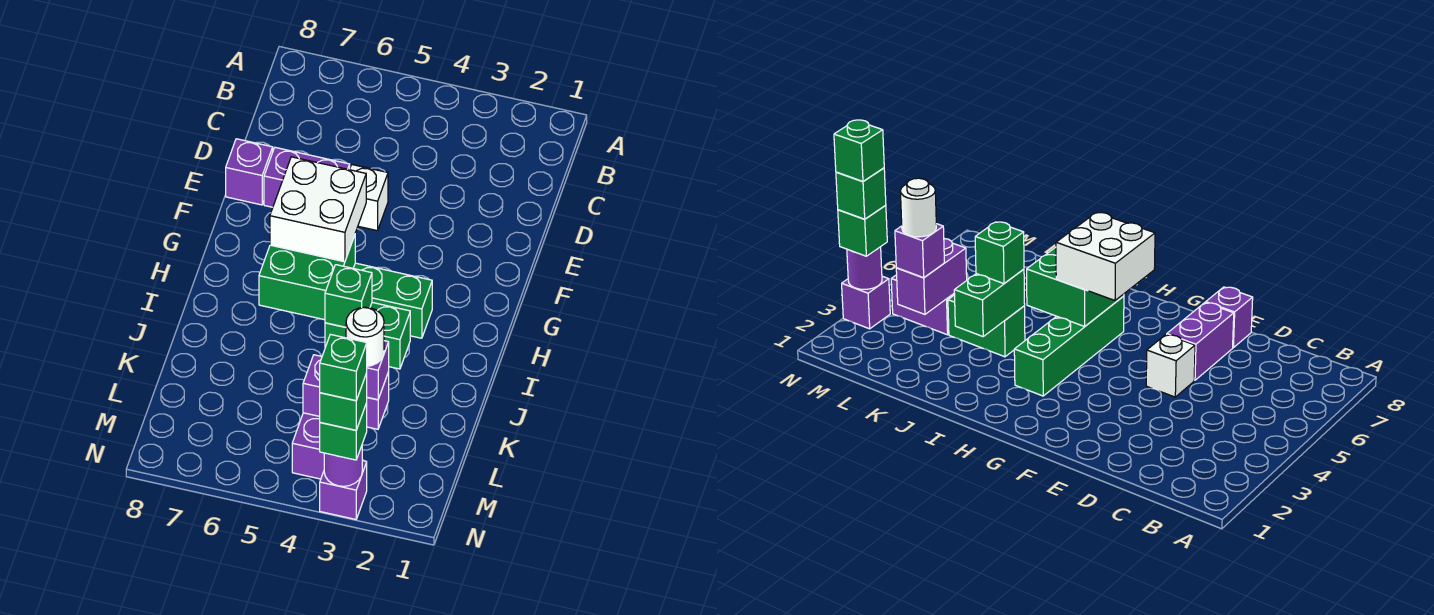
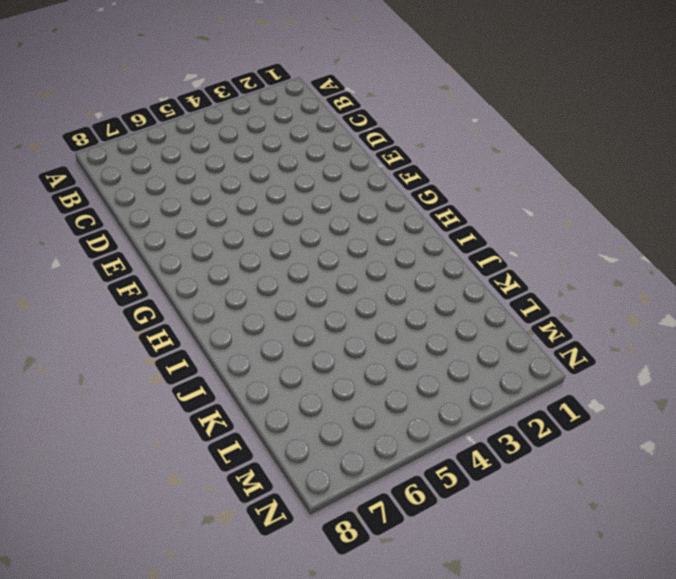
none -> white 1x1 brick [350,165,388,231]
none -> purple 1x2 brick [264,147,350,207]
none -> purple 1x1 brick [226,139,273,205]

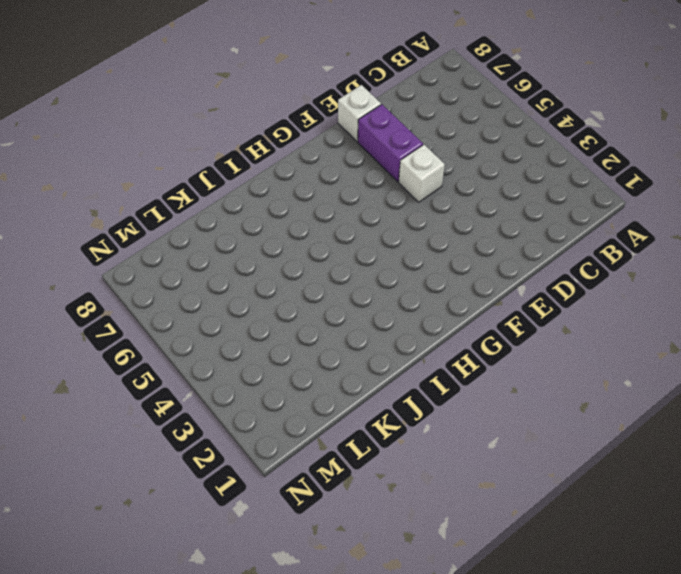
white 1x1 brick [338,85,381,141] -> purple 1x1 brick [226,139,273,205]
none -> green 1x4 brick [353,263,432,338]
none -> green 1x2 brick [948,295,1025,357]
none -> purple 1x2 brick [292,413,324,479]

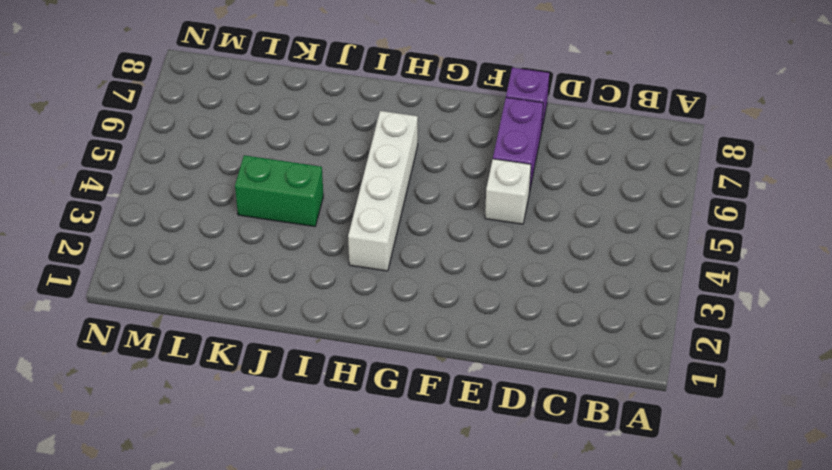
white 1x4 brick [348,111,418,271] -> green 1x4 brick [353,263,432,338]
none -> purple 1x2 brick [292,413,324,479]
none -> purple 1x1 brick [320,461,367,519]
none -> green 2x2 brick [259,235,355,320]

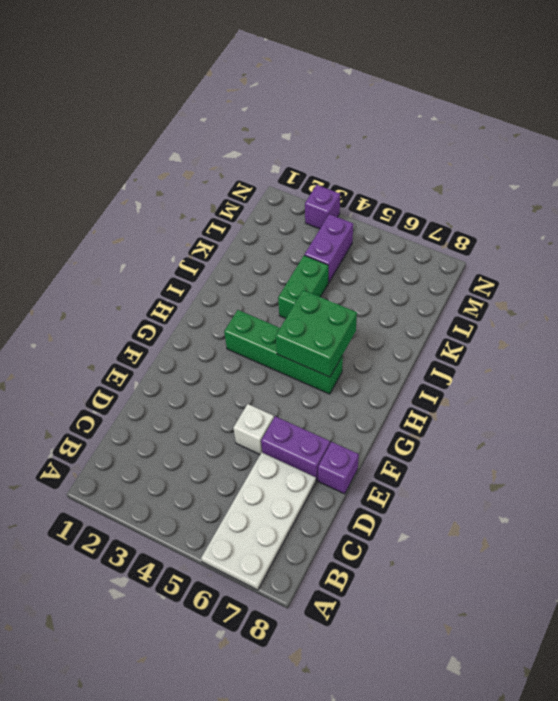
white 2x4 plate [201,452,316,590] -> none
none -> green 1x2 brick [325,302,410,369]
none -> purple 1x2 brick [303,355,389,429]
none -> purple 1x1 round brick [324,446,362,486]

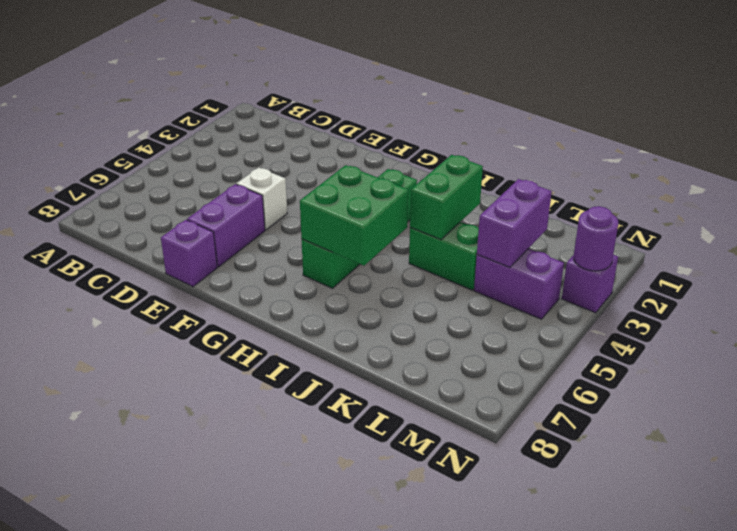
none -> white 2x2 brick [270,157,366,262]
none -> green 1x1 brick [325,265,372,327]
none -> purple 1x1 brick [367,341,389,400]

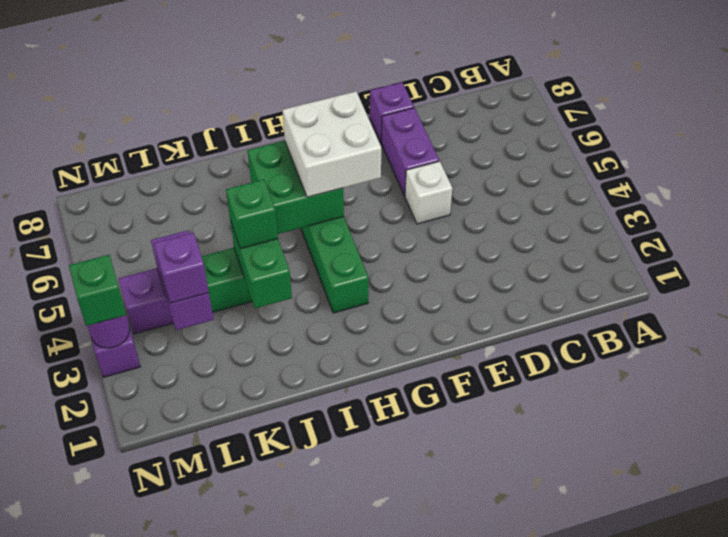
none -> white 1x1 round brick [346,307,384,366]
none -> green 1x1 brick [320,373,367,430]
none -> green 1x1 brick [320,334,367,401]

